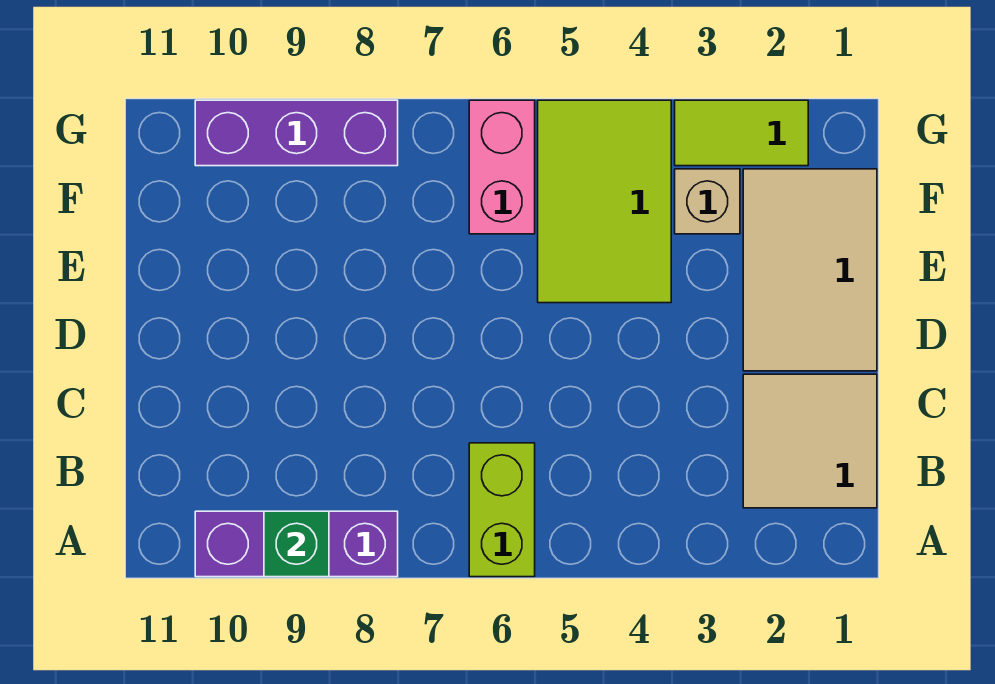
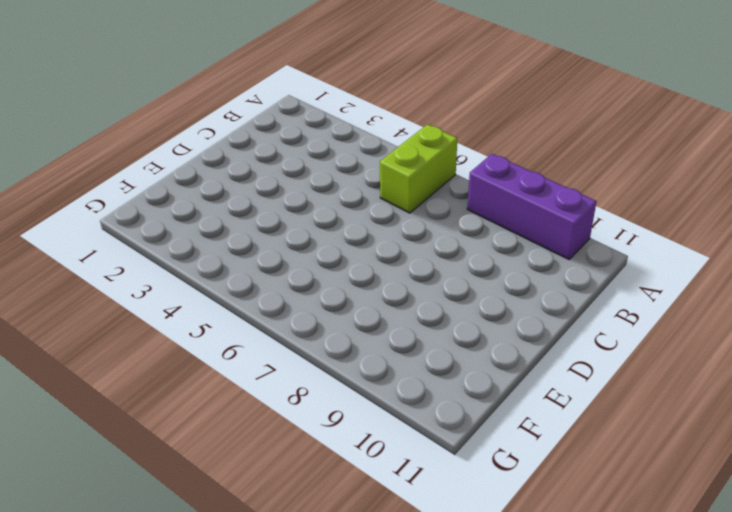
none -> tan 2x2 tile [743,374,877,508]
none -> tan 2x3 tile [743,169,877,371]

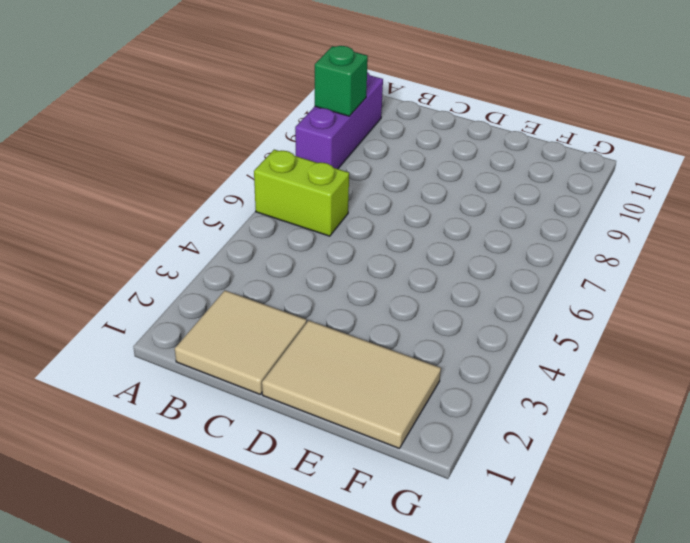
none -> lime 2x3 tile [538,100,671,303]
none -> tan 1x1 brick [675,169,740,234]

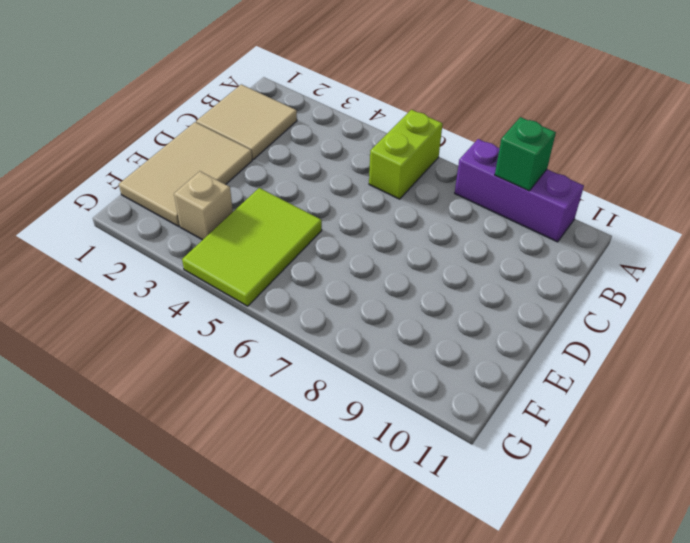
none -> pink 1x2 brick [469,100,535,234]
none -> lime 1x2 tile [675,100,808,166]

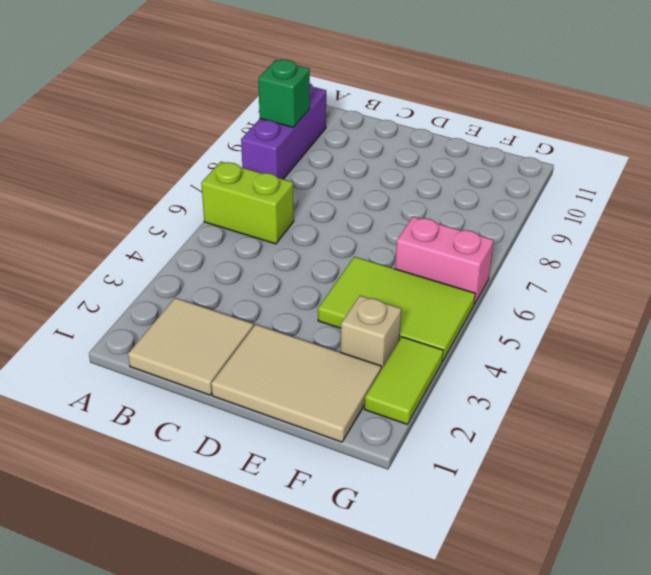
none -> purple 1x3 brick [195,100,398,166]

